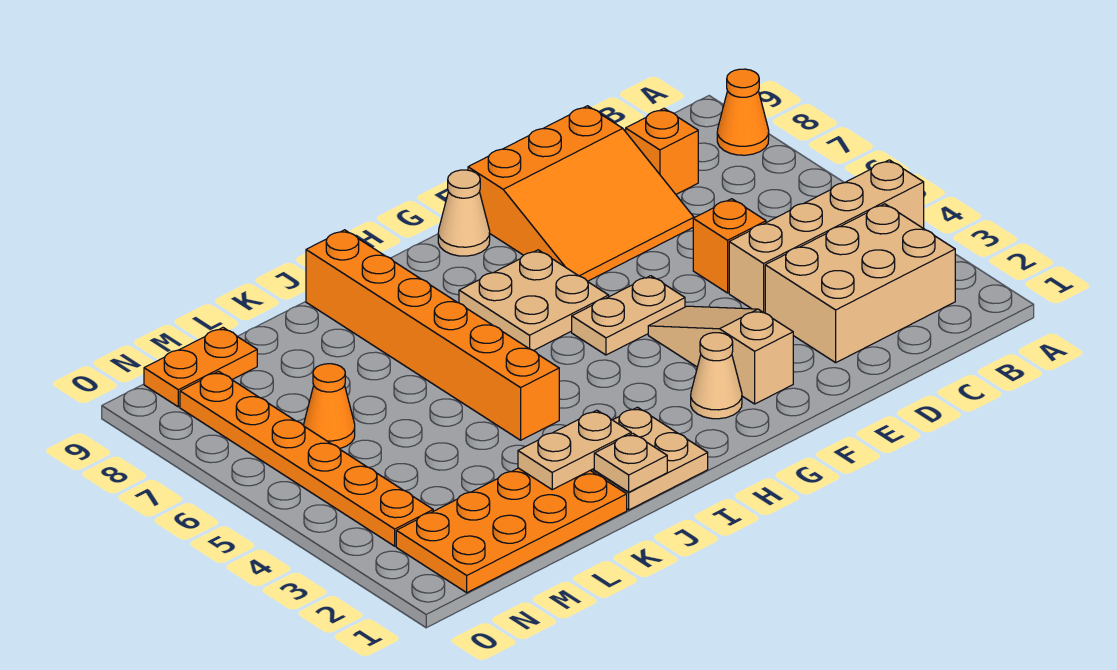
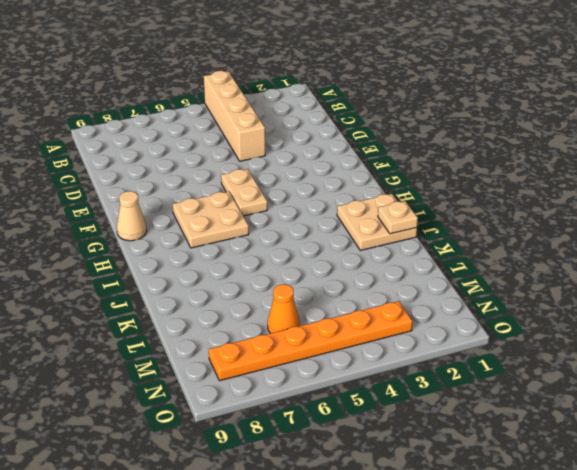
none -> orange 1x1 cone [717,69,769,155]
none -> tan 2x3 brick [765,204,955,363]
none -> orange 1x1 brick [626,109,698,194]

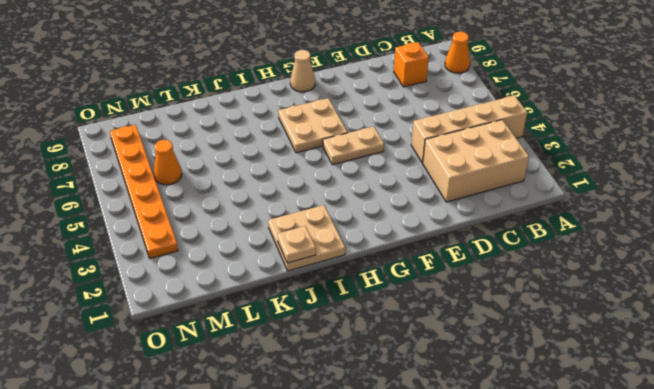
none -> orange 1x1 brick [693,199,766,293]
none -> orange 3x3 slope [468,106,694,281]
none -> tan 1x3 slope [648,306,793,404]

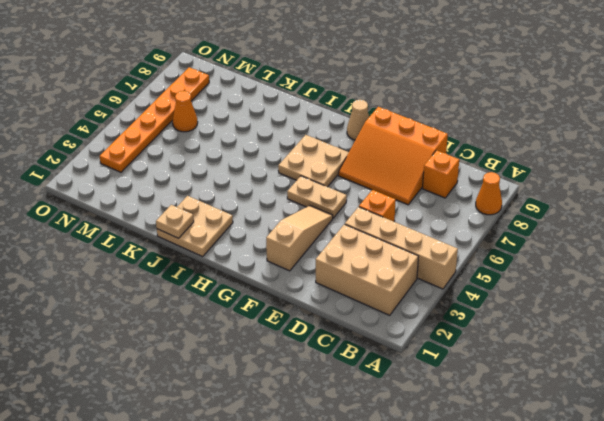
none -> tan 1x1 cone [691,333,742,419]
none -> orange 1x6 brick [306,230,559,440]
none -> orange 2x4 plate [396,468,627,593]

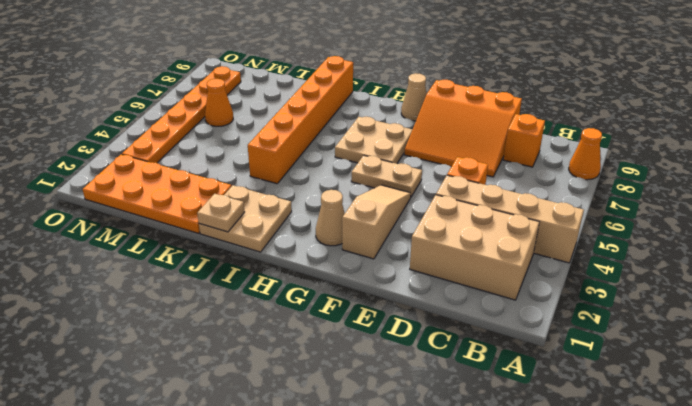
none -> orange 1x2 plate [144,328,257,407]
none -> tan 1x2 plate [518,410,631,490]

